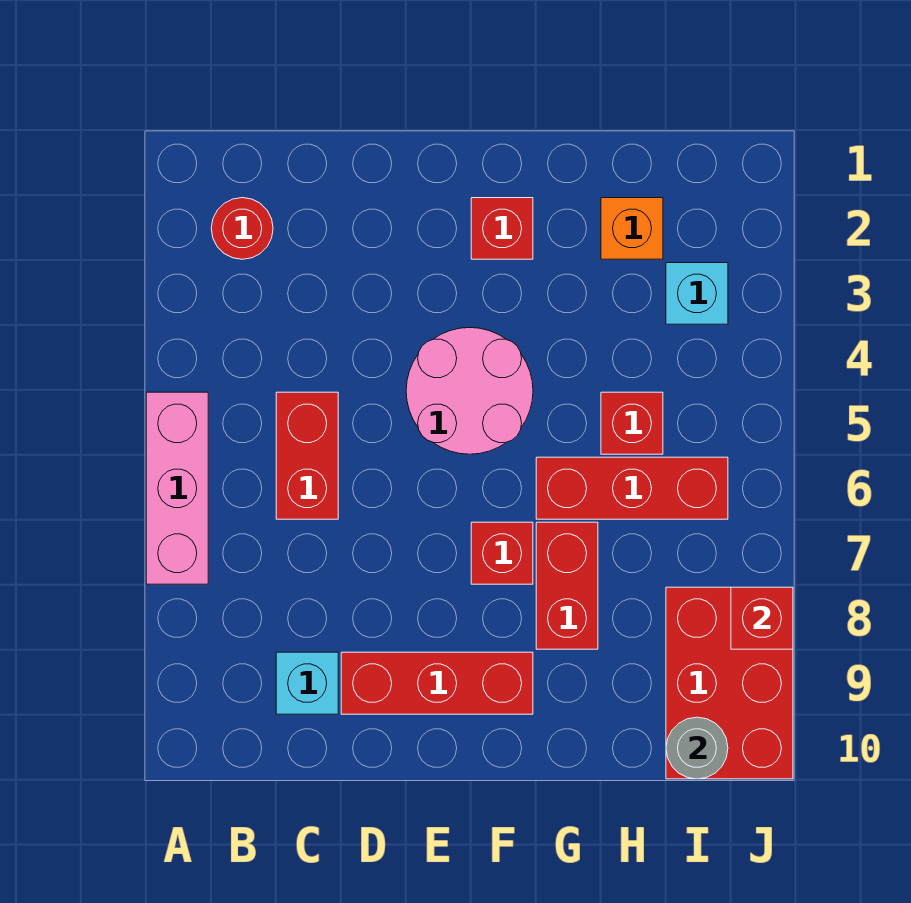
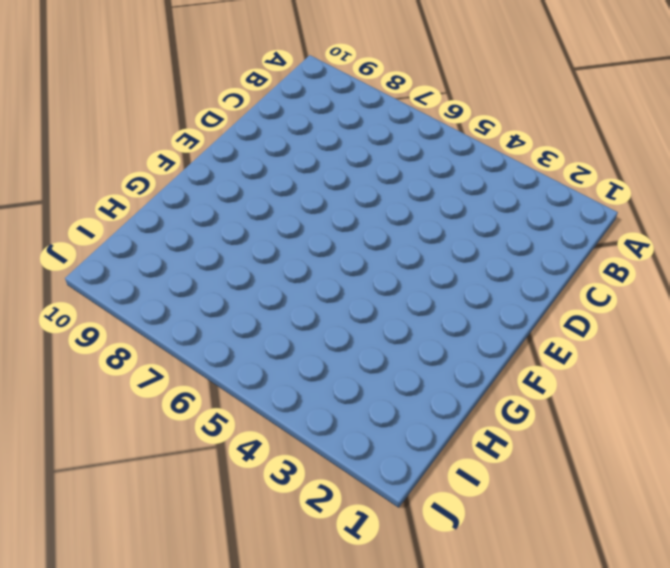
none -> pink 1x3 brick [146,392,208,584]
none -> red 1x1 round brick [211,198,273,259]
none -> red 1x2 brick [276,392,338,519]

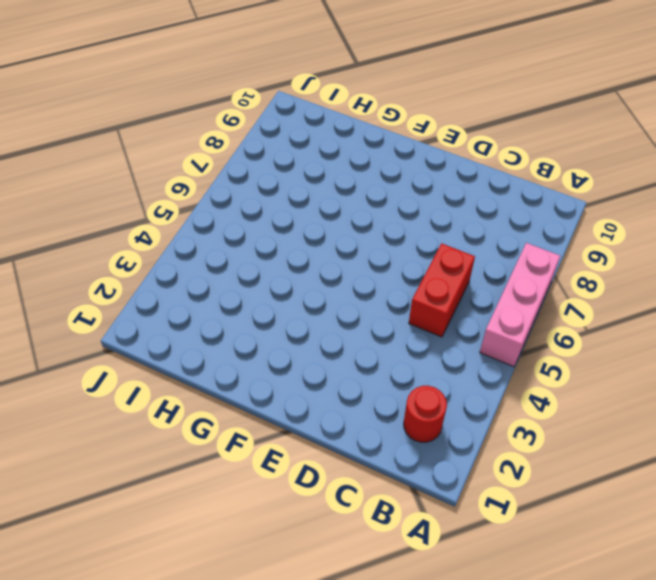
none -> cyan 1x1 brick [276,652,338,714]
none -> red 1x3 brick [341,652,533,714]
none -> pink 2x2 round brick [406,328,533,454]

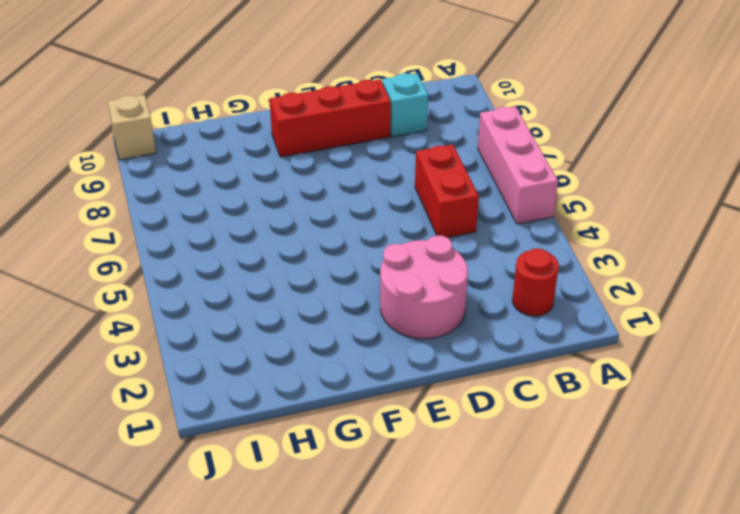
pink 2x2 round brick [380,236,468,339] -> pink 2x2 round brick moved to [406,328,533,454]
tan 1x1 brick [108,95,156,160] -> red 2x3 brick [666,587,793,779]
none -> red 1x1 brick [471,198,533,259]
none -> red 1x1 brick [471,522,533,584]
none -> red 1x3 brick [536,457,728,519]

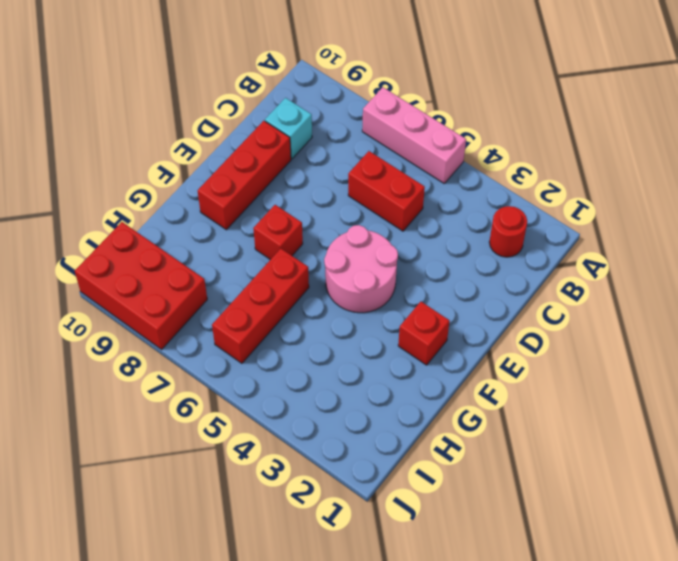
none -> red 1x2 brick [536,522,598,649]
none -> orange 1x1 brick [601,198,663,259]
none -> red 1x1 brick [601,392,663,454]

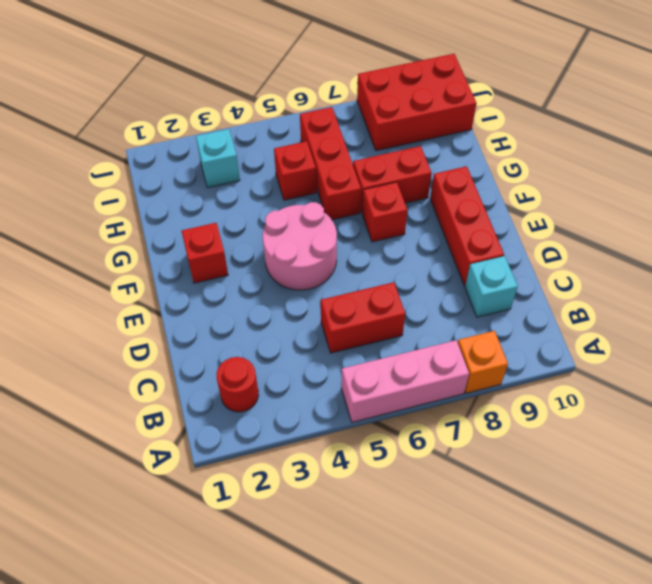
orange 1x1 brick [458,331,508,393] -> orange 1x1 brick moved to [601,198,663,259]
none -> grey 1x1 round brick [666,717,728,779]
none -> red 1x1 brick [731,587,793,649]

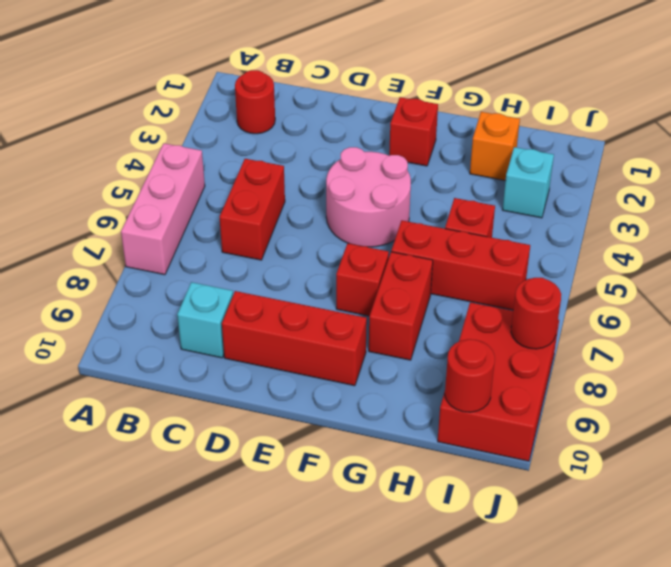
red 1x1 round brick [445,339,495,412] -> grey 1x1 round brick [666,717,728,779]
red 1x1 round brick [511,278,561,349] -> red 1x1 brick [731,587,793,649]

